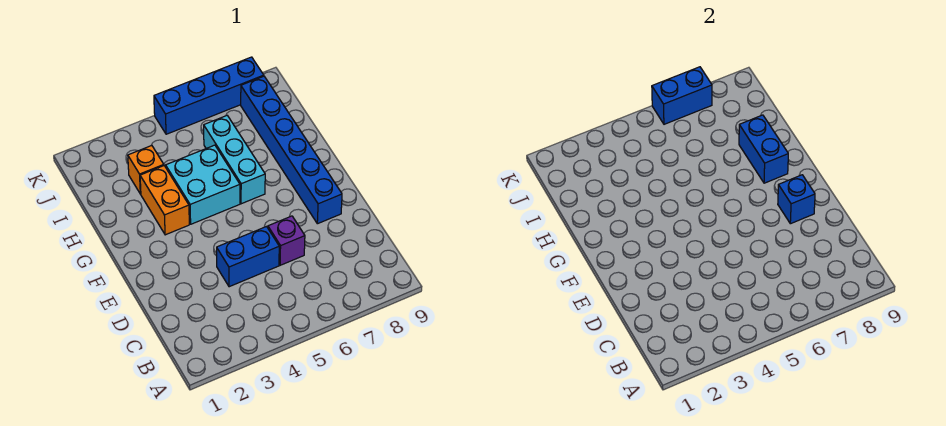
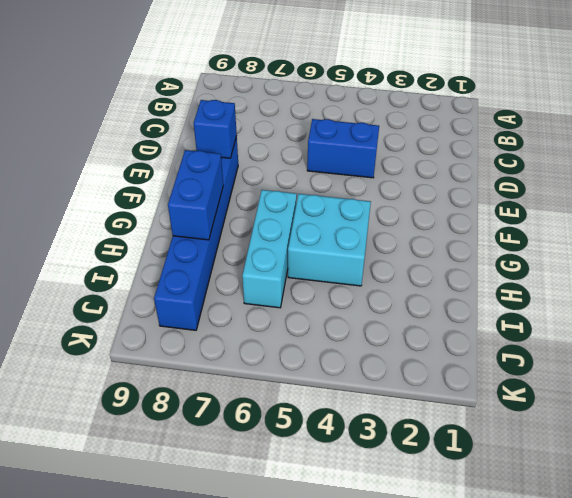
none -> purple 1x1 brick [268,216,305,265]
none -> orange 1x2 brick [140,166,189,235]

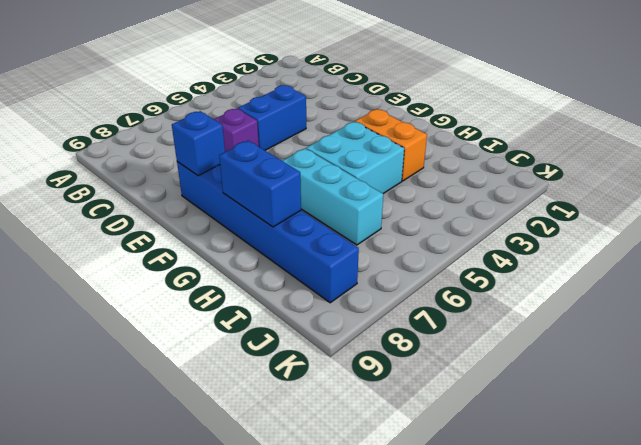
none -> orange 1x1 brick [128,145,164,194]
none -> blue 1x4 brick [154,57,264,134]

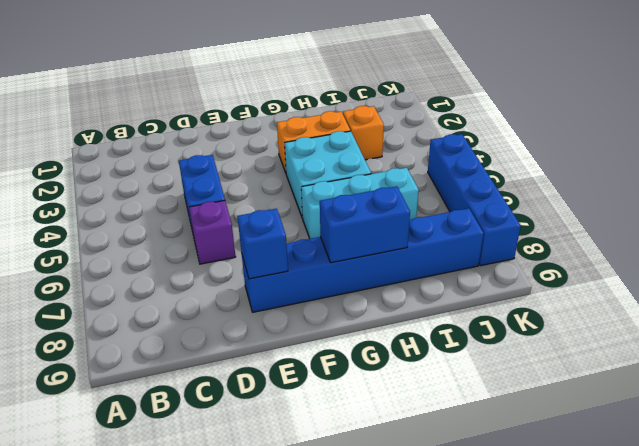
none -> blue 1x2 brick [652,67,712,124]

